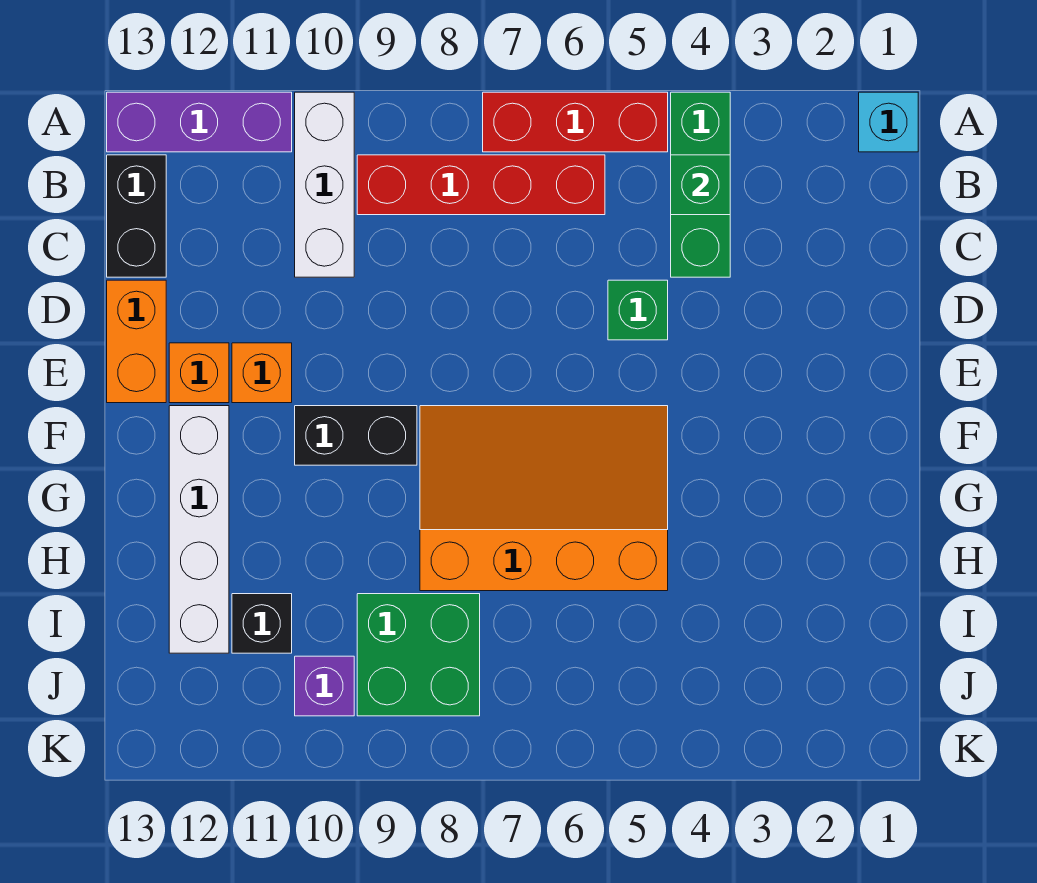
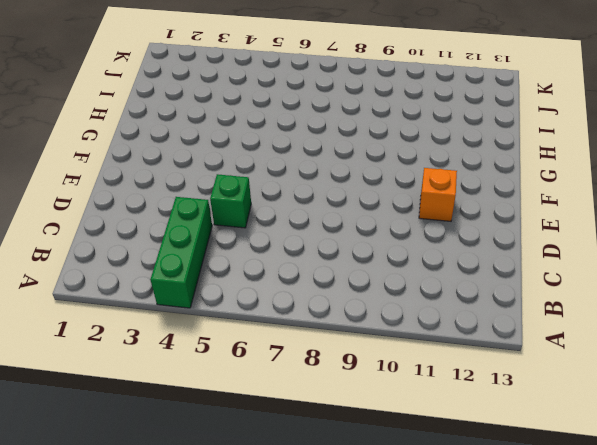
none -> cyan 1x1 brick [859,92,918,152]
none -> red 1x3 brick [483,92,668,152]
none -> white 1x3 brick [295,92,354,277]

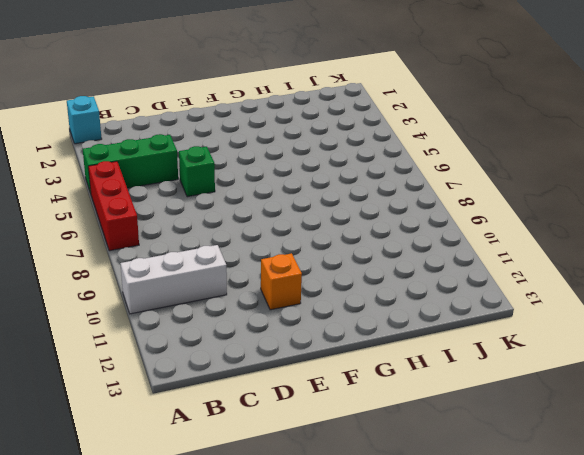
none -> purple 1x3 brick [107,92,292,152]
none -> red 1x4 brick [357,155,605,215]
none -> black 1x2 brick [107,155,166,277]

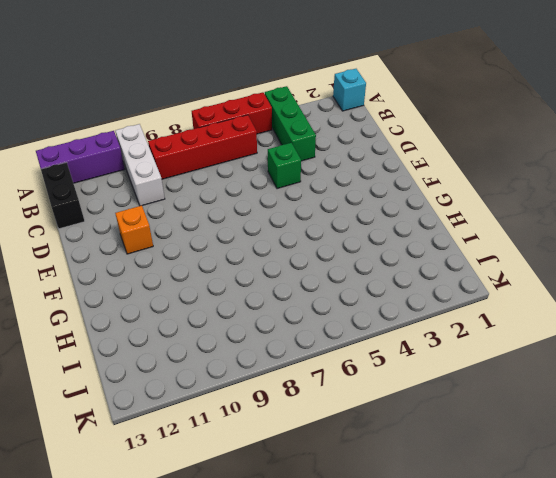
none -> orange 1x2 brick [107,280,166,403]
none -> orange 1x1 brick [169,343,229,403]
none -> orange 3x4 slope [420,406,668,591]

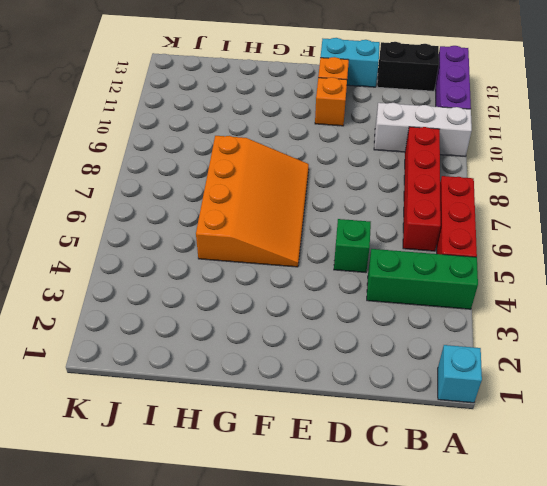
cyan 1x2 brick [320,38,380,87] -> orange 1x2 brick [107,280,166,403]
none -> black 1x2 brick [295,406,417,465]
none -> white 1x4 brick [169,406,229,653]
none -> green 2x2 brick [357,594,480,716]

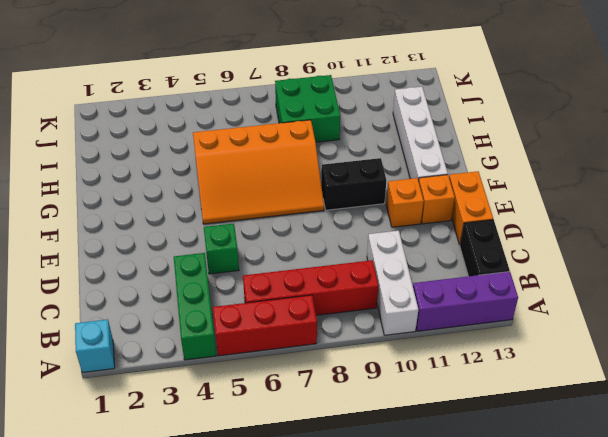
none -> black 1x1 brick [232,594,292,653]
none -> purple 1x1 brick [295,656,354,716]
none -> green 1x1 brick [671,155,730,215]

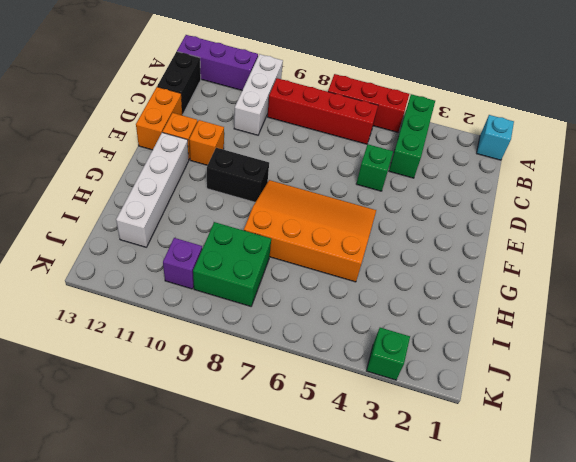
green 1x1 brick [366,328,410,380] -> green 1x1 brick moved to [671,155,730,215]
none -> black 1x1 brick [232,594,292,653]

